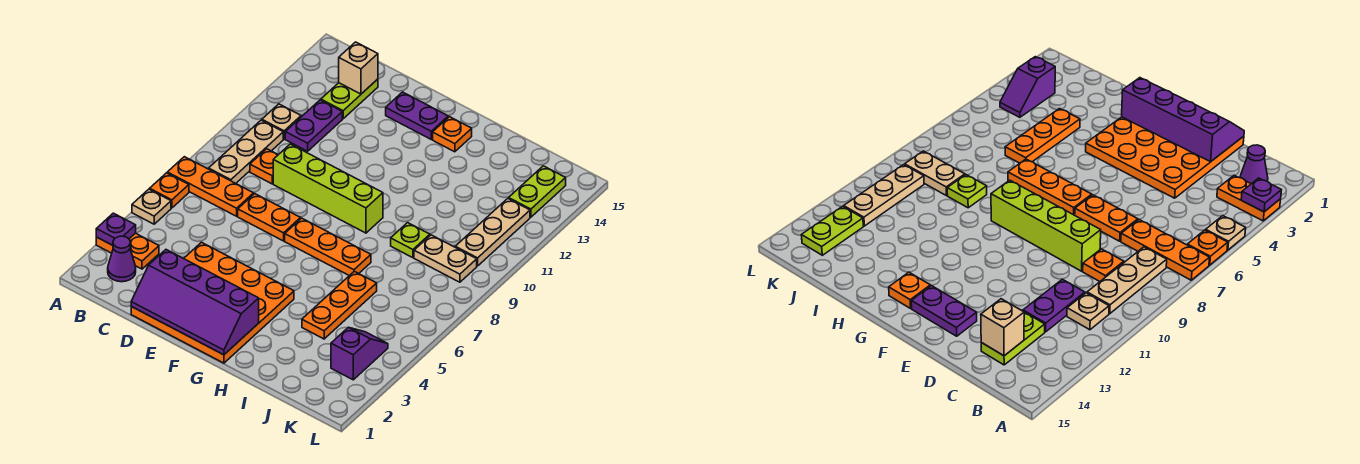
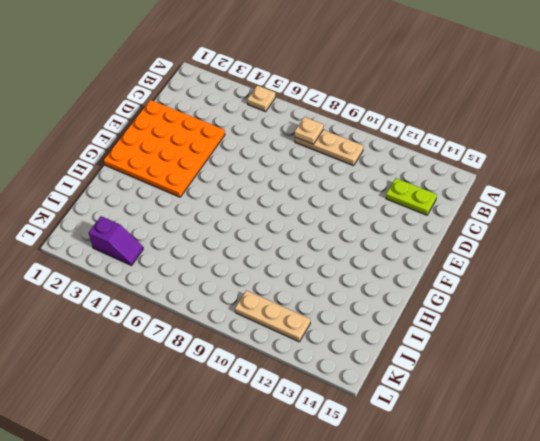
tan 1x1 plate [295,117,323,144] -> tan 1x1 plate moved to [262,104,301,139]
none -> orange 1x2 plate [96,233,159,269]
none -> orange 1x1 plate [150,173,189,208]
none -> orange 1x3 plate [167,157,254,216]

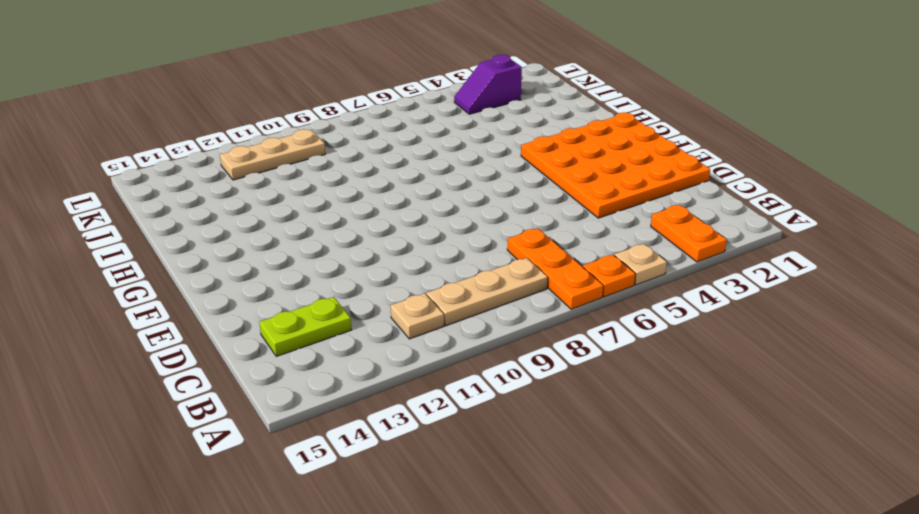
none -> purple 1x1 cone [108,236,136,282]
none -> orange 1x1 plate [250,149,278,184]
none -> purple 1x2 plate [285,100,342,151]

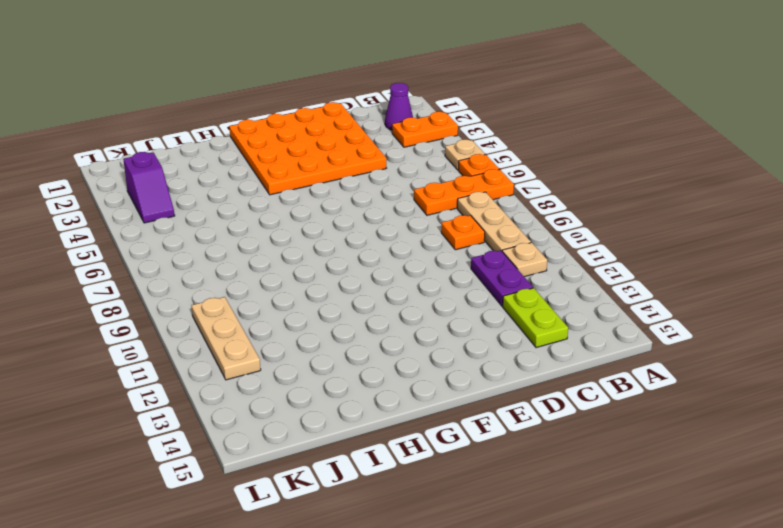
none -> orange 1x2 plate [238,194,301,241]
none -> lime 1x4 brick [273,144,383,233]
none -> purple 1x2 plate [386,92,448,139]

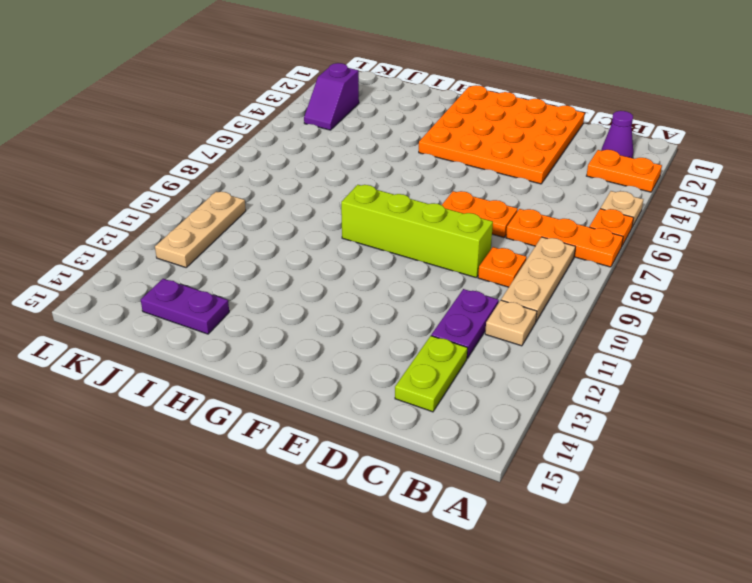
purple 1x2 plate [141,279,229,334] -> purple 1x2 plate moved to [386,92,448,139]
none -> orange 1x3 plate [285,218,371,276]
none -> orange 1x1 plate [433,117,472,152]
none -> orange 1x3 plate [302,271,377,339]

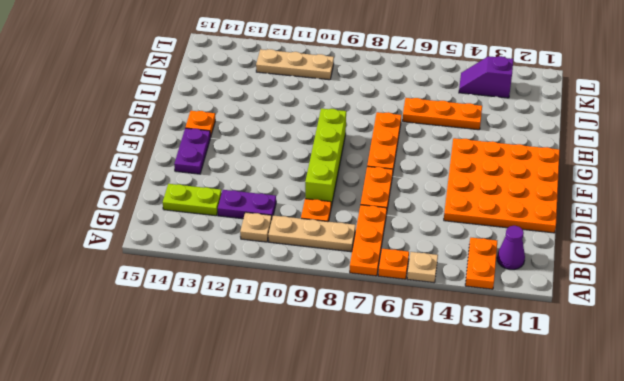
none -> lime 1x1 plate [391,223,430,258]
none -> tan 1x2 plate [414,235,477,282]
none -> lime 1x2 plate [509,166,566,217]

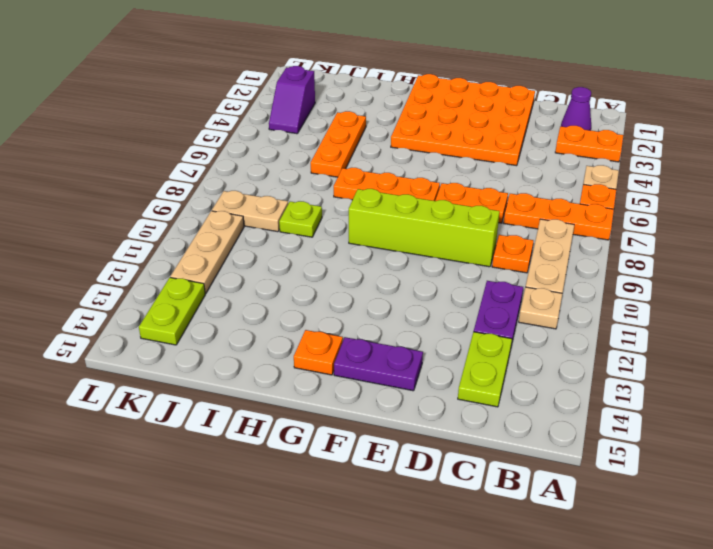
none -> purple 1x1 plate [96,213,136,245]
none -> tan 1x1 brick [339,42,378,94]
none -> purple 2x4 slope [131,250,259,355]

